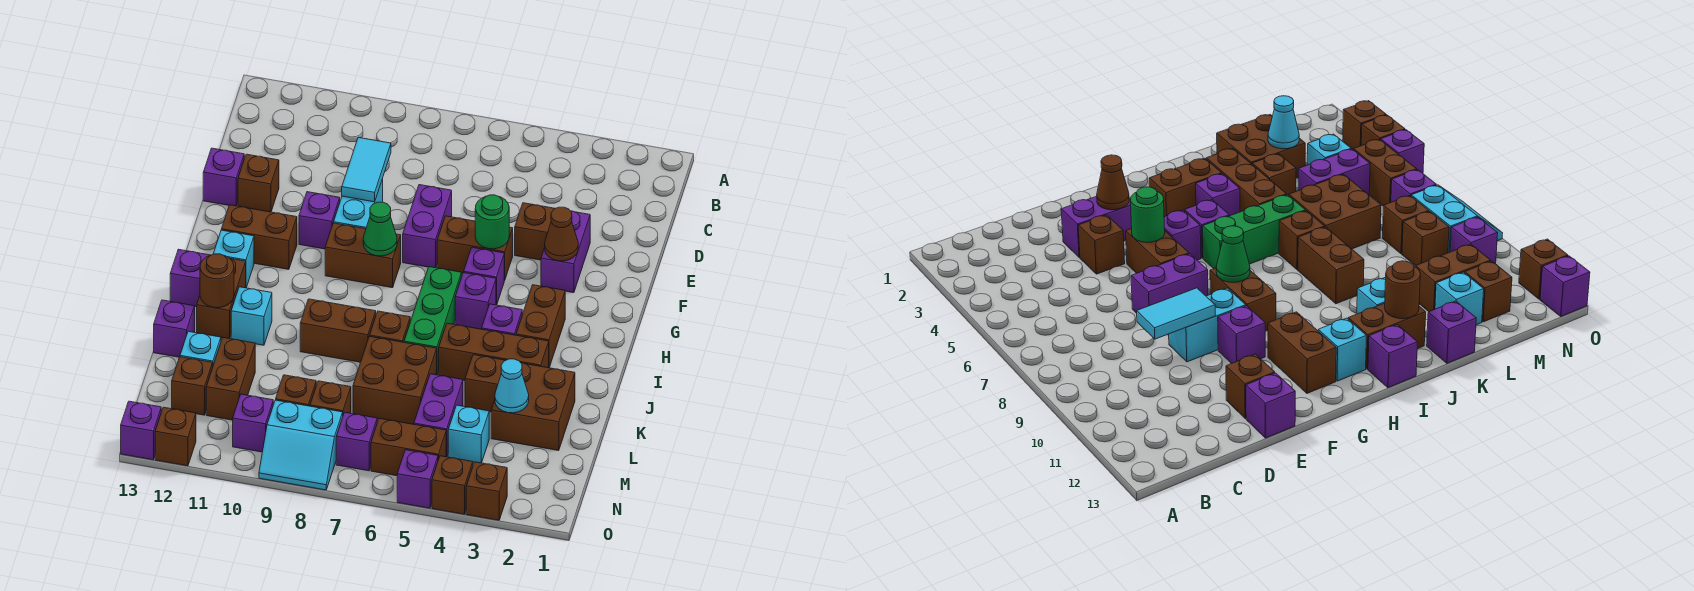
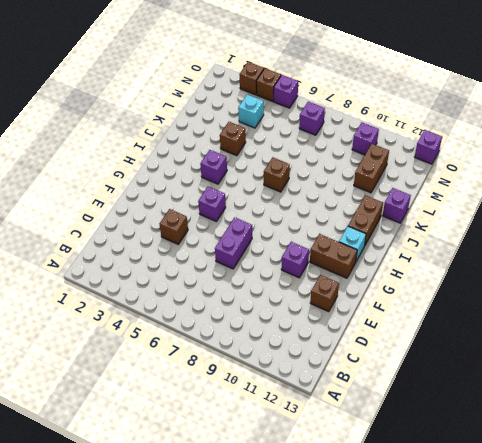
none -> purple 1x2 brick [541,211,590,293]
none -> cyan 1x2 brick [334,179,383,229]
none -> purple 1x1 brick [203,148,244,206]
none -> brown 1x2 brick [437,216,513,280]

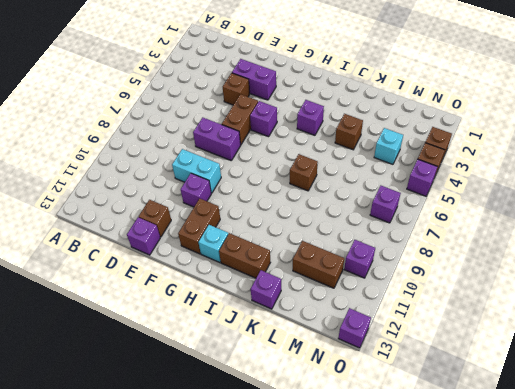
none -> brown 1x2 brick [325,223,401,288]
none -> brown 1x2 brick [516,285,565,368]
none -> purple 1x1 brick [455,273,496,329]
none -> green 1x3 brick [404,267,462,375]

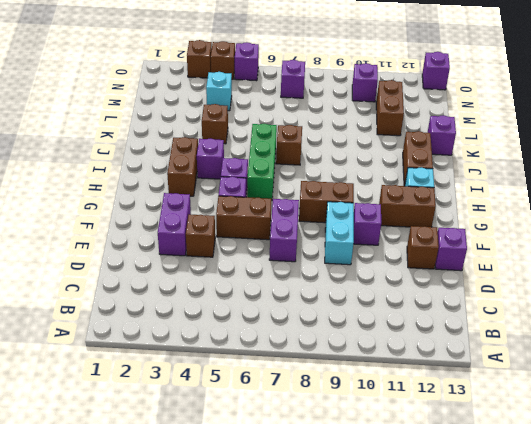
none -> purple 1x1 brick [170,249,210,307]
none -> brown 1x3 brick [439,323,549,381]
none -> brown 1x2 brick [300,299,376,362]
none -> cyan 1x1 brick [231,287,272,345]

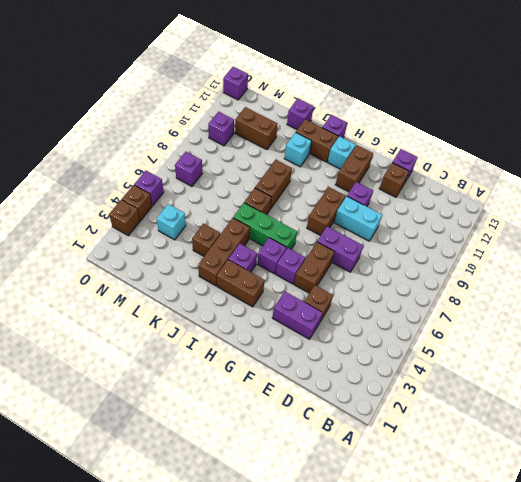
none -> brown 2x2 brick [491,363,575,451]
none -> brown 2x2 brick [353,336,437,424]
none -> purple 1x2 brick [414,374,463,457]
none -> cyan 1x1 brick [180,331,221,365]

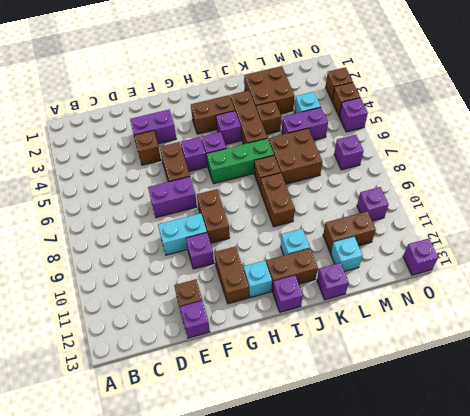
none -> brown 1x1 brick [310,381,351,415]
none -> brown 1x1 brick [276,375,316,406]
none -> brown 1x1 brick [172,357,213,415]
none -> brown 1x2 brick [371,418,446,476]

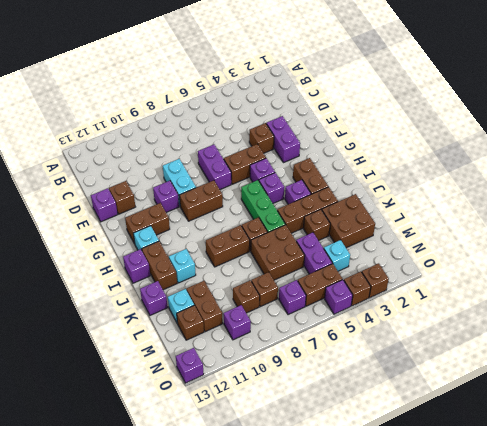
none -> cyan 2x2 slope [259,400,343,490]
none -> brown 1x1 brick [155,407,196,466]
none -> cyan 1x2 tile [342,137,391,202]
none -> brown 1x1 cone [545,207,578,261]

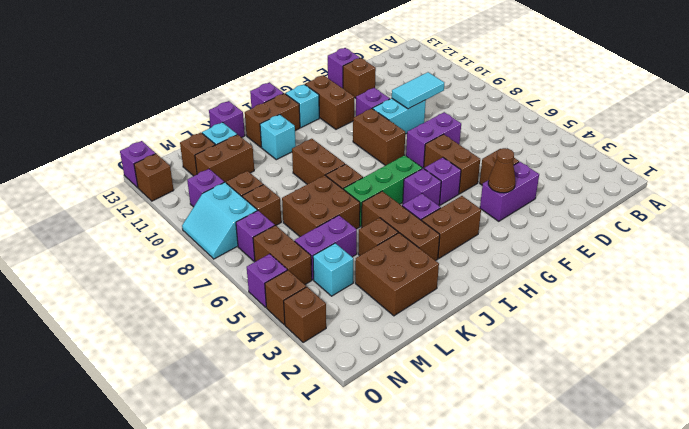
none -> green 1x1 round brick [475,195,509,249]
none -> green 1x1 cone [363,202,397,256]
none -> brown 1x1 round brick [200,254,234,308]
none -> cyan 1x1 cone [495,359,529,413]

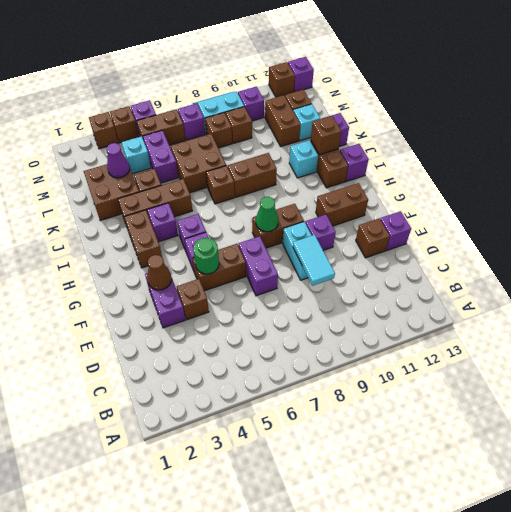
brown 1x1 brick [311,116,341,155] -> brown 1x1 round brick [200,254,234,308]
purple 1x1 cone [107,143,130,178] -> cyan 1x1 cone [495,359,529,413]
none -> green 1x3 brick [404,267,462,375]
none -> cyan 1x1 brick [213,230,254,288]

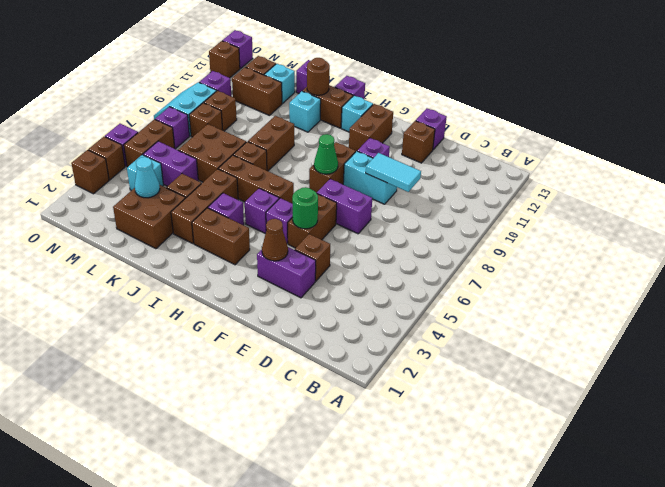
brown 1x3 brick [218,155,294,204] -> green 1x3 brick [404,267,462,375]

